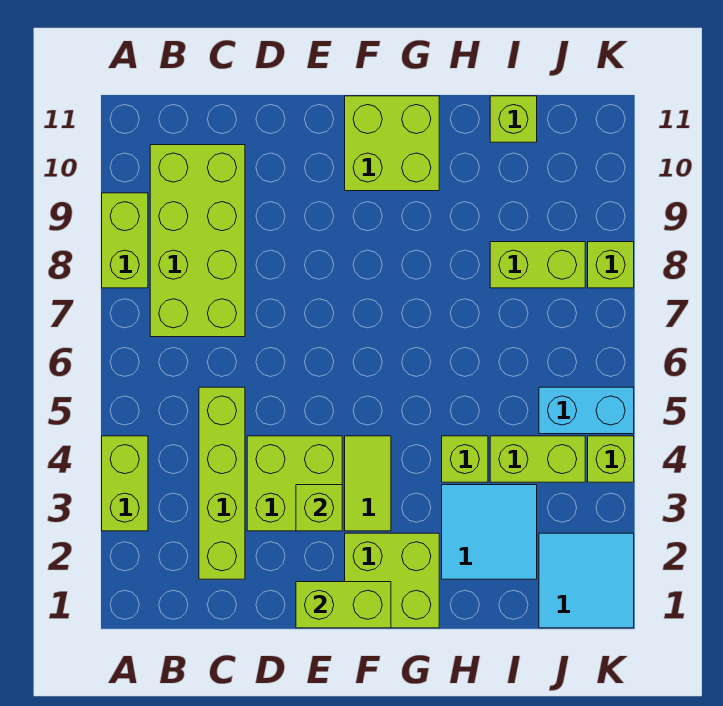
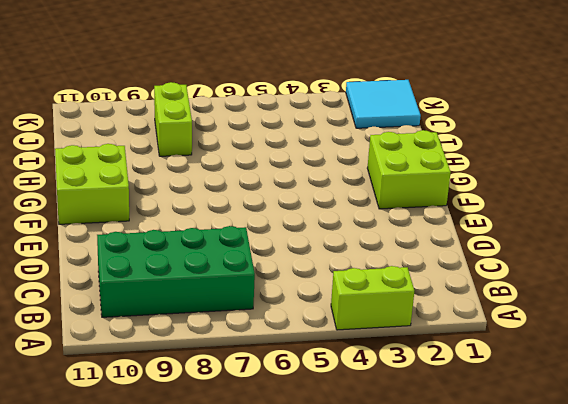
green 2x4 brick [97,226,255,317] -> lime 2x4 brick [150,145,245,337]
none -> lime 1x2 brick [102,193,148,288]
none -> lime 1x4 brick [199,387,245,579]
none -> lime 2x2 brick [247,436,342,531]

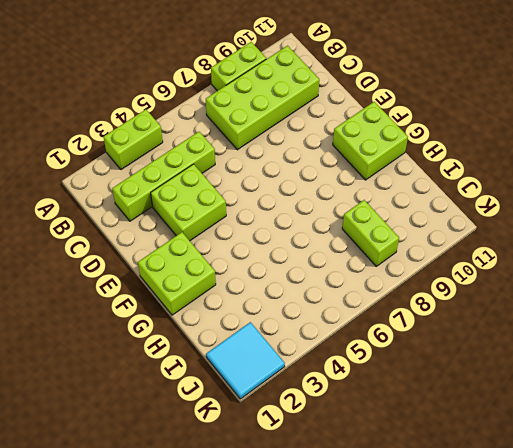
none -> lime 1x2 tile [345,436,391,531]
none -> cyan 2x2 tile [442,485,537,579]
none -> lime 1x1 brick [442,436,488,482]

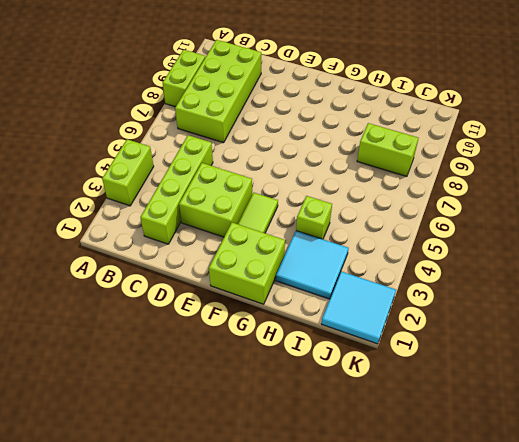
none -> lime 2x2 brick [345,96,439,191]
none -> lime 1x2 brick [490,436,585,482]
none -> lime 1x1 brick [490,96,537,142]

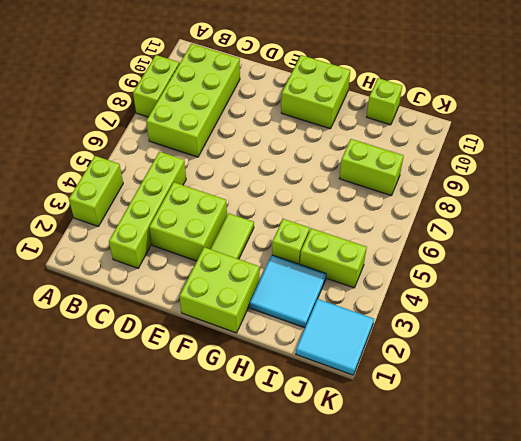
none -> cyan 1x2 brick [539,387,634,434]
none -> lime 1x1 brick [588,436,634,482]
none -> lime 1x1 brick [588,242,634,288]

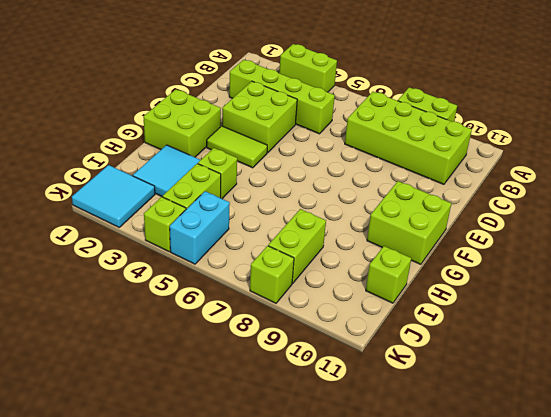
none -> lime 1x2 brick [296,582,391,628]
none -> lime 1x1 brick [296,485,342,531]

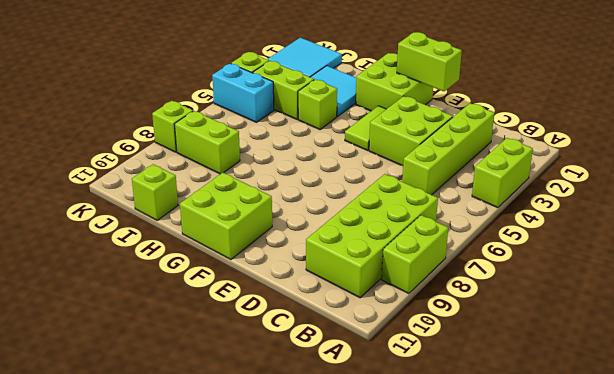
none -> lime 1x1 brick [296,485,342,531]

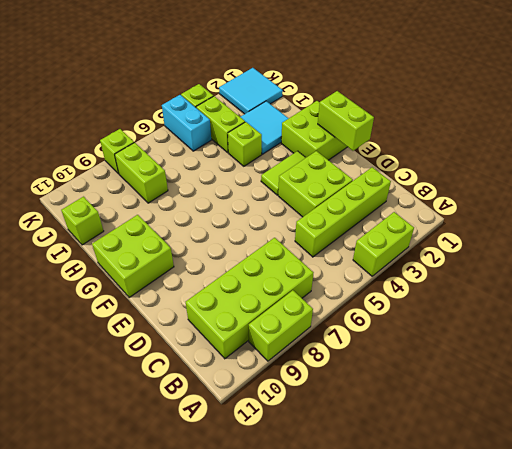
none -> lime 1x1 brick [296,485,342,531]

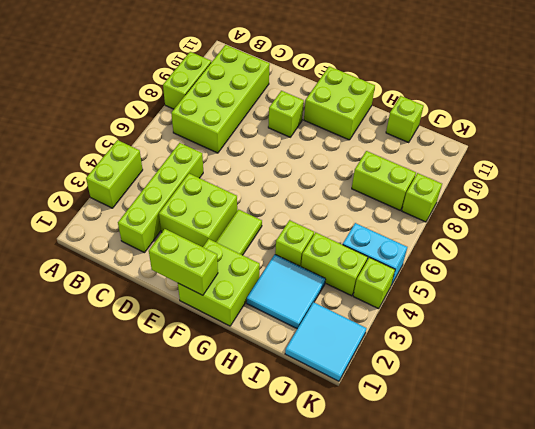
lime 1x1 brick [268,91,304,137] -> lime 1x1 brick moved to [296,485,342,531]

